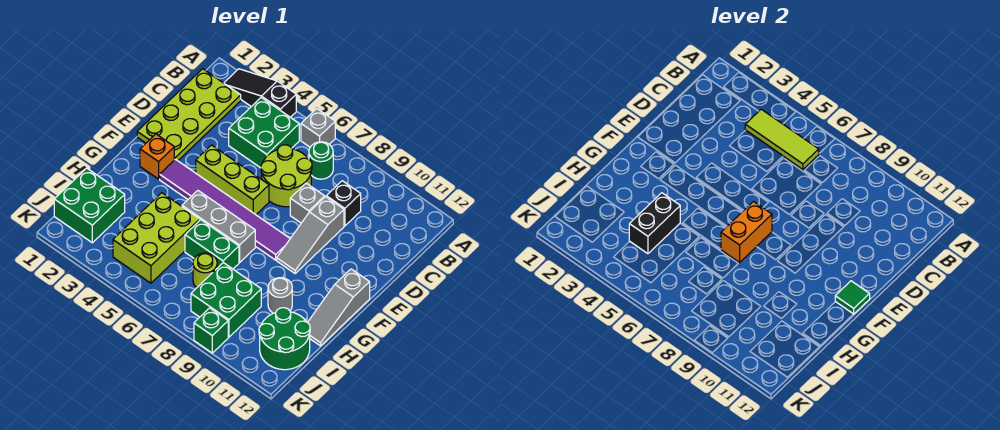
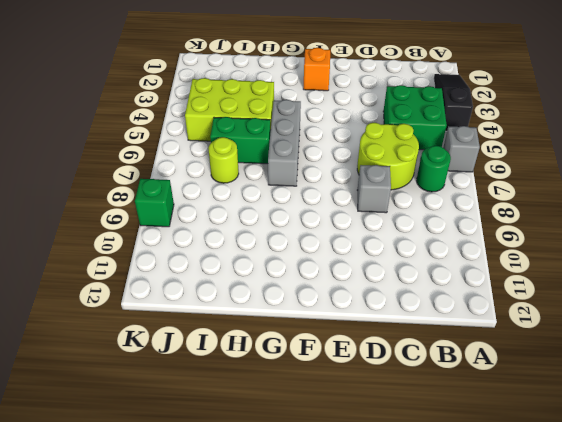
green 1x2 brick [210,117,271,164] -> green 1x2 brick turned to [185,220,239,269]
none -> lime 2x4 plate [137,69,241,161]
none -> black 1x1 brick [326,181,361,226]
none -> grey 1x3 slope [277,197,344,273]

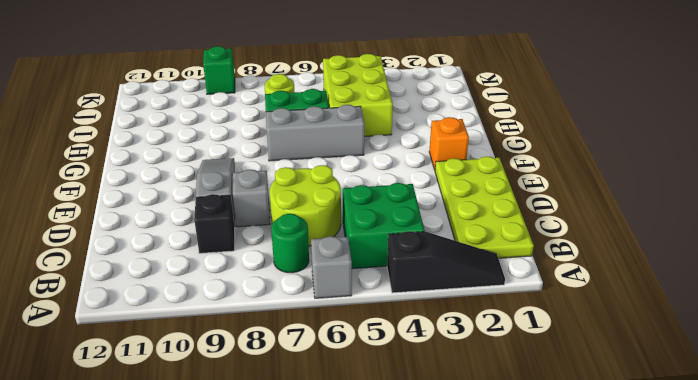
none -> lime 1x3 brick [196,145,269,215]
none -> purple 1x6 tile [160,159,290,260]
none -> grey 1x3 slope [308,269,370,346]

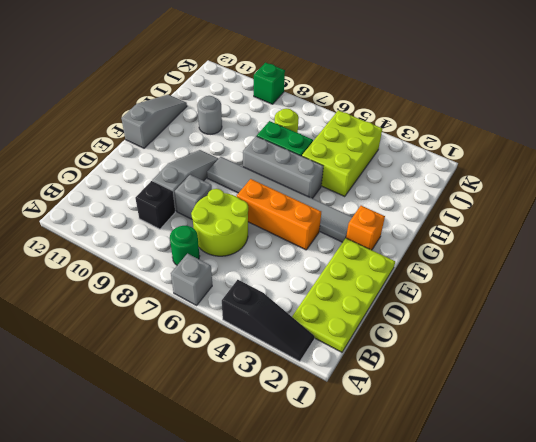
orange 1x3 brick [237,179,321,250] -> lime 1x3 brick [196,145,269,215]
grey 1x6 tile [207,157,352,242] -> purple 1x6 tile [160,159,290,260]
none -> green 2x2 brick [229,97,299,168]
none -> green 2x2 brick [54,168,125,243]
none -> green 2x2 brick [191,263,261,337]

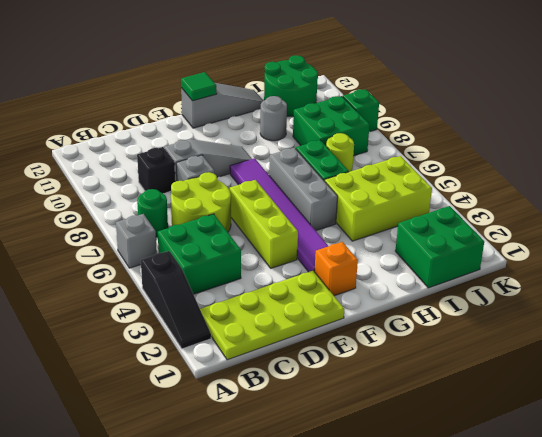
none -> lime 1x3 tile [745,109,819,169]
none -> orange 1x2 brick [721,202,772,262]
none -> black 1x2 brick [629,193,680,254]

